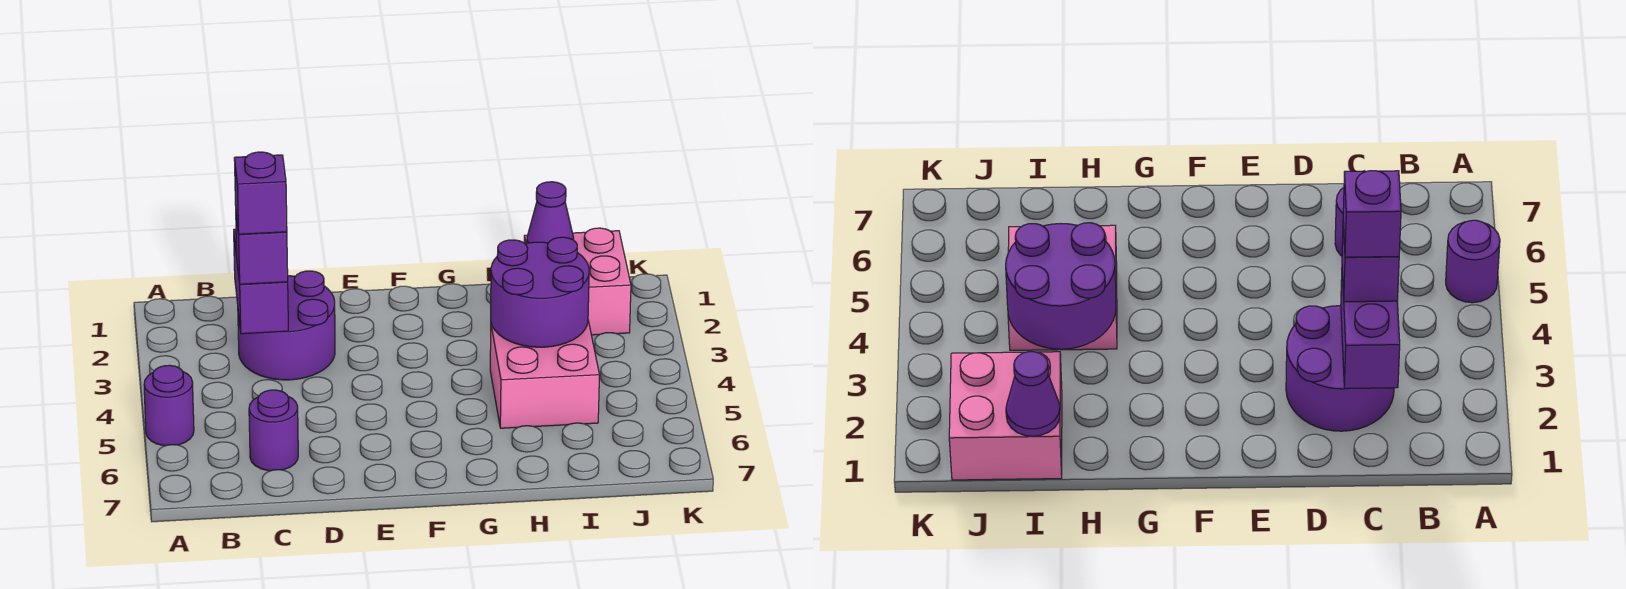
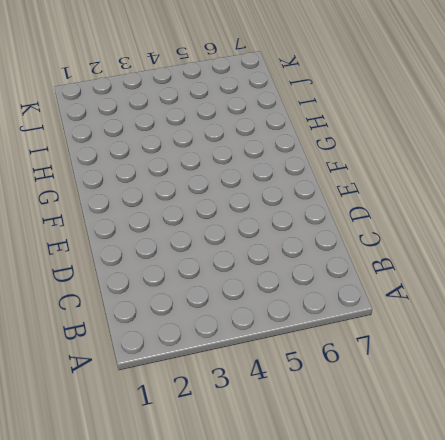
none -> purple 1x1 round brick [144,365,194,446]
none -> purple 2x2 round brick [238,271,335,380]

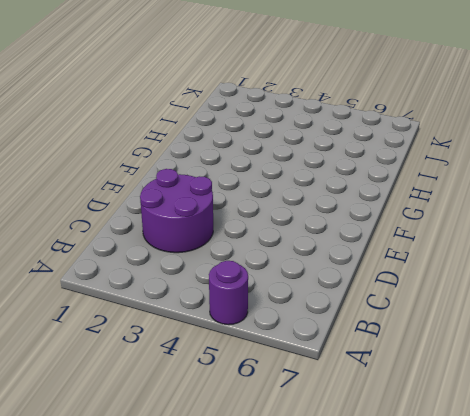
none -> purple 1x1 round brick [249,390,298,471]
none -> pink 2x2 brick [490,321,599,428]

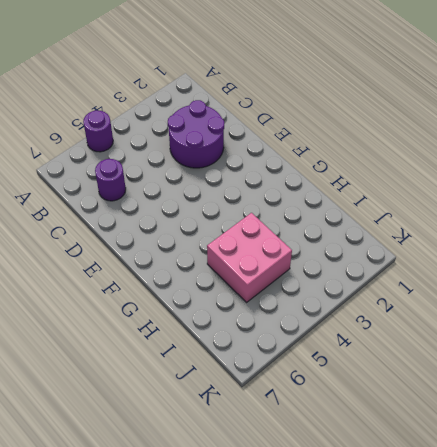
none -> pink 2x2 brick [524,228,631,335]
none -> purple 1x2 brick [234,229,288,334]

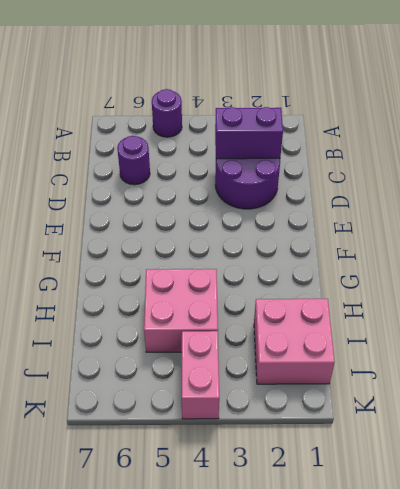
pink 1x2 brick [182,331,219,419] -> none
none -> purple 2x2 round brick [491,237,589,347]
none -> purple 1x1 cone [527,182,574,243]

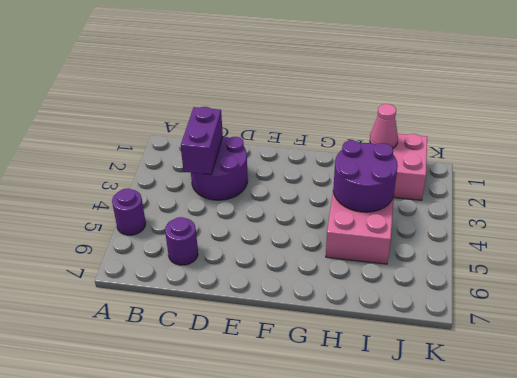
pink 1x1 cone [370,104,398,148] -> purple 1x1 cone [527,182,574,243]
none -> purple 1x1 brick [236,216,288,284]
none -> purple 1x1 brick [234,152,287,234]

